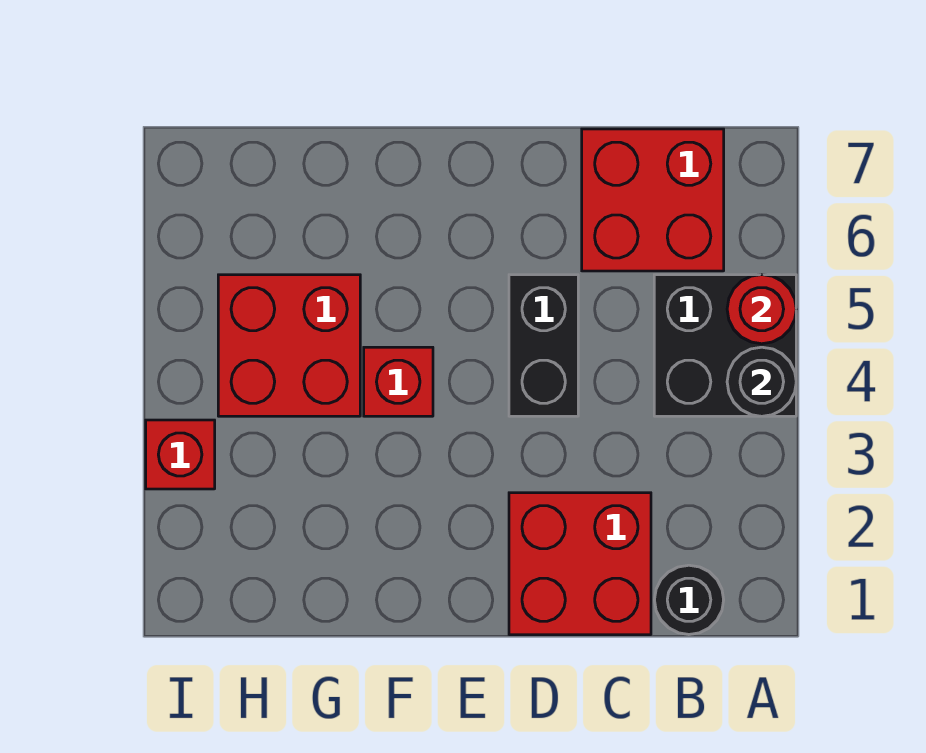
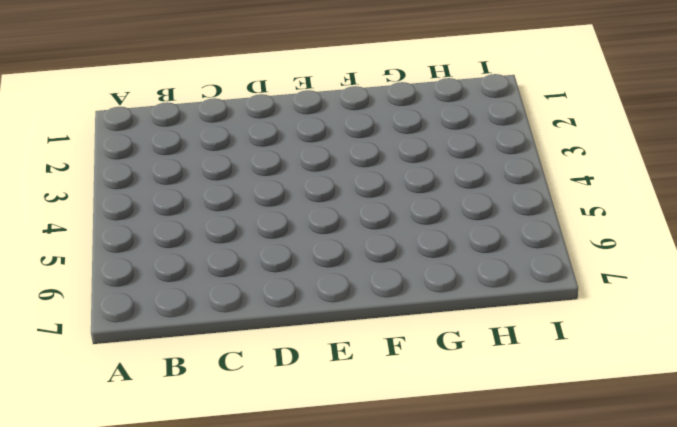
none -> black 2x2 brick [654,275,796,416]
none -> black 1x1 round brick [655,565,724,634]

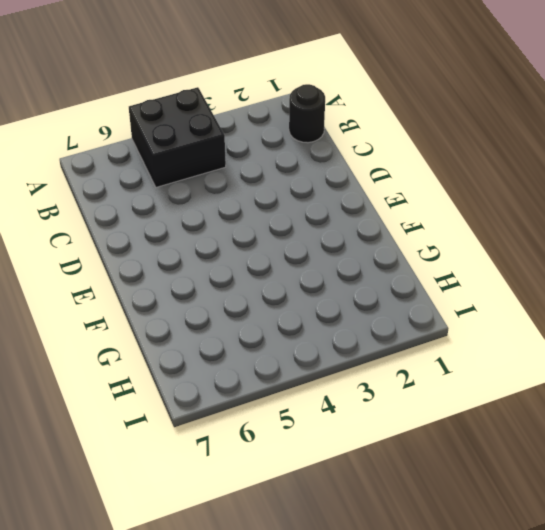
none -> red 2x2 brick [582,129,724,271]
none -> red 2x2 brick [509,493,651,635]

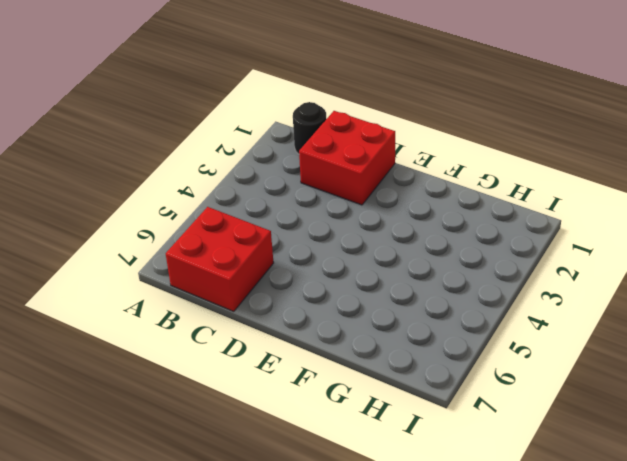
none -> black 2x2 brick [654,275,796,416]
none -> black 1x2 brick [509,275,578,416]

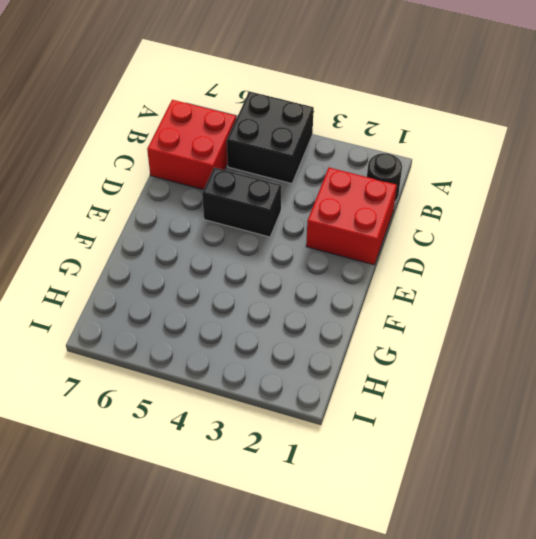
none -> red 1x1 brick [364,347,433,416]
none -> red 2x2 brick [218,275,360,416]

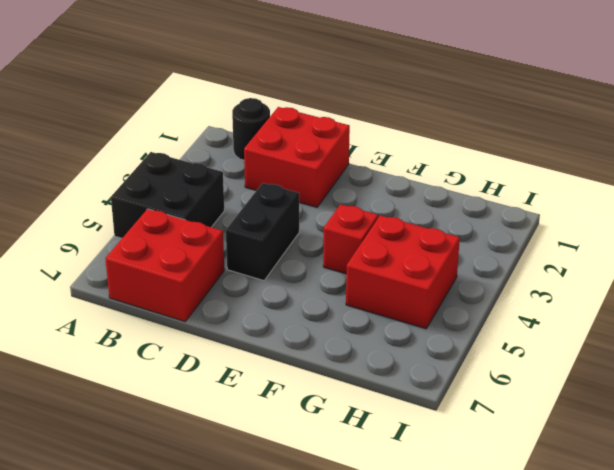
none -> red 1x1 brick [146,420,215,489]
none -> black 1x1 round brick [727,347,796,416]

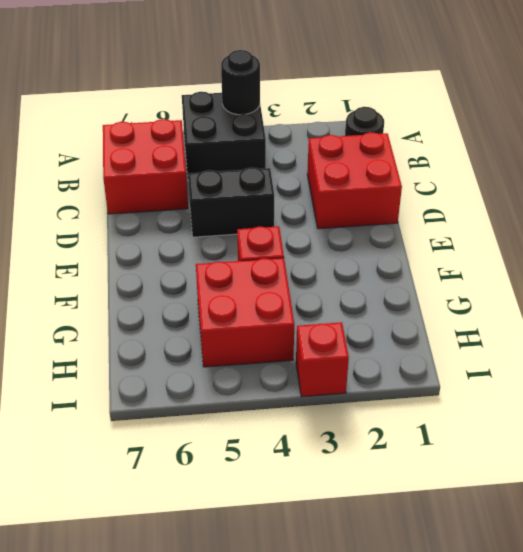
none -> red 1x1 round brick [727,275,796,344]

